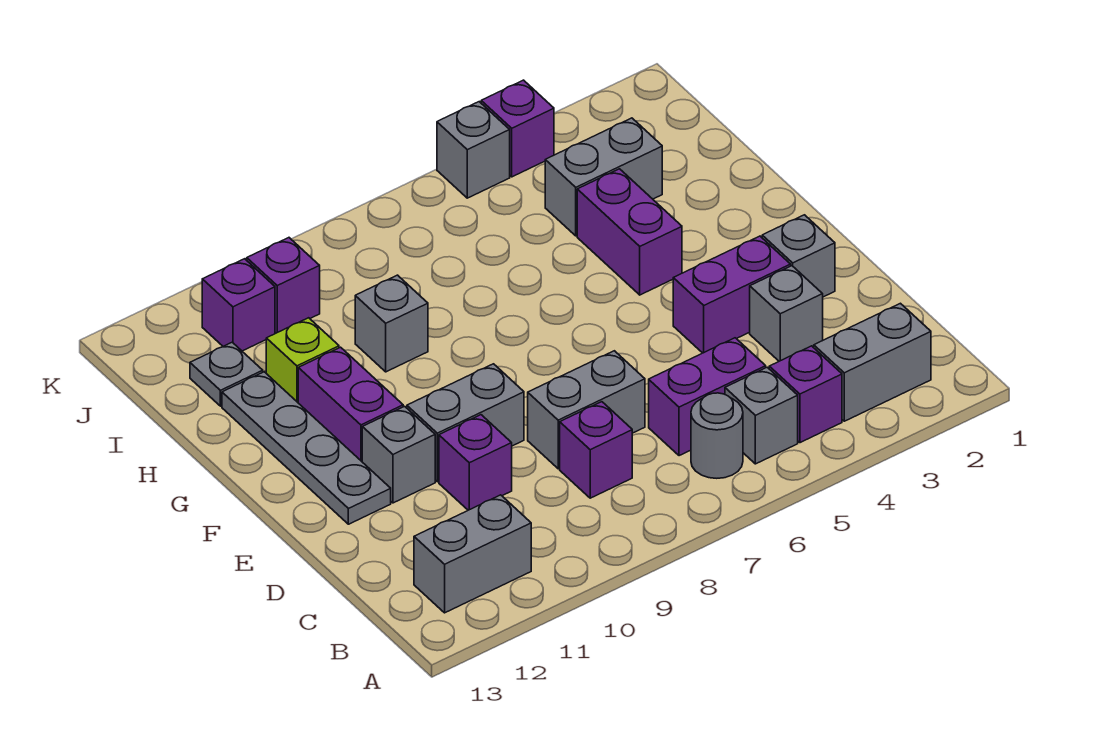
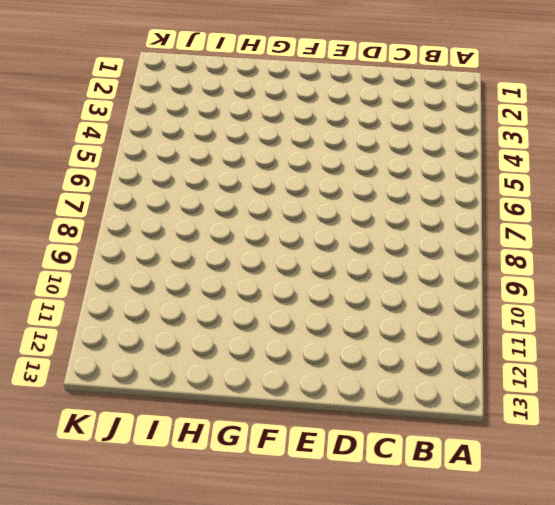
none -> grey 1x2 brick [814,303,931,421]
none -> purple 1x1 brick [769,346,842,443]
none -> grey 1x1 brick [725,367,798,464]

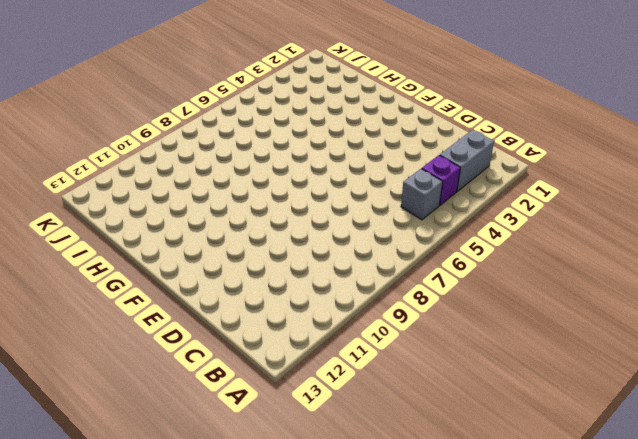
none -> grey 1x1 round brick [691,393,743,478]
none -> grey 1x2 brick [414,495,531,613]
none -> purple 1x2 brick [649,338,766,456]

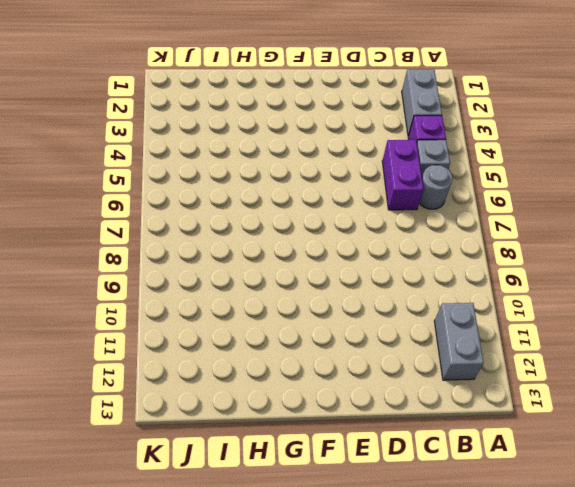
none -> purple 1x1 brick [560,402,632,498]
none -> grey 1x1 brick [750,266,823,361]
none -> grey 1x2 brick [528,351,645,469]

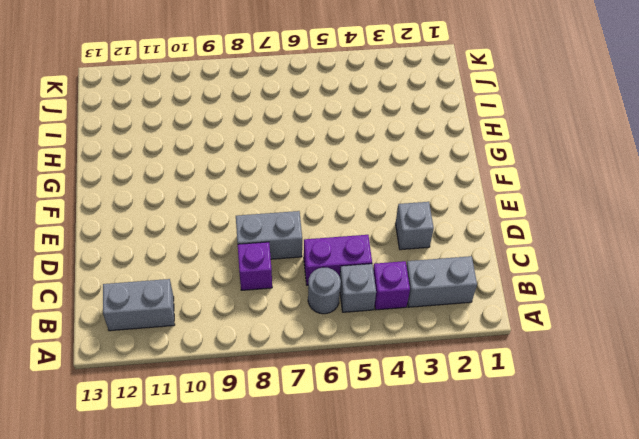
none -> purple 1x1 brick [439,415,512,510]
none -> grey 1x1 brick [762,215,835,297]
none -> purple 1x2 brick [673,236,791,353]

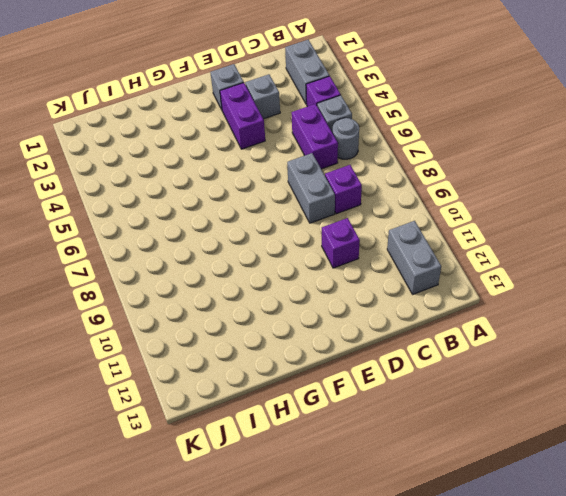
none -> grey 1x2 brick [407,364,524,482]
none -> grey 1x1 brick [362,406,435,503]
none -> grey 1x4 plate [222,372,391,524]

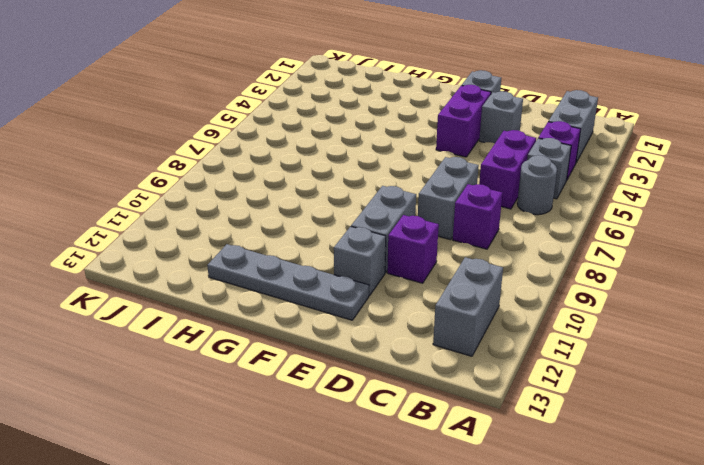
none -> purple 1x2 brick [298,347,403,461]
none -> purple 1x2 brick [577,169,682,295]
none -> grey 1x1 brick [355,275,428,372]

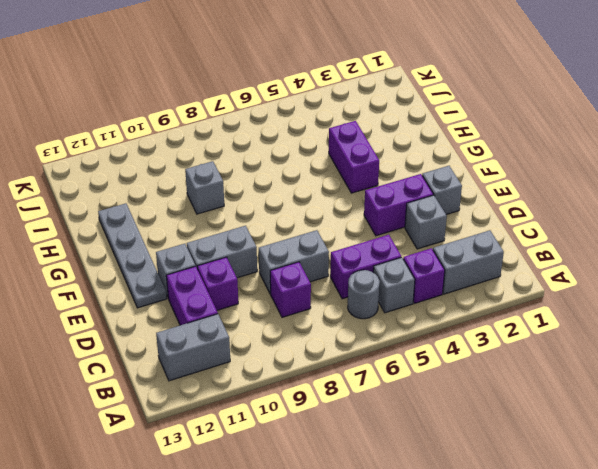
purple 1x2 brick [166,266,218,325] -> purple 1x2 brick moved to [298,347,403,461]
none -> lime 1x1 brick [266,318,339,402]
none -> grey 1x2 brick [545,118,662,236]
none -> grey 1x1 plate [190,342,263,406]

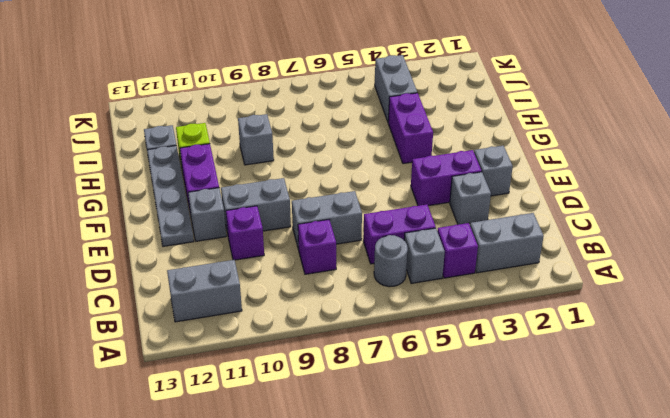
grey 1x2 brick [375,55,417,122] -> grey 1x2 brick turned to [545,118,662,236]
none -> purple 1x1 brick [247,238,320,333]
none -> purple 1x1 brick [202,259,275,351]
none -> purple 1x1 brick [481,80,554,177]

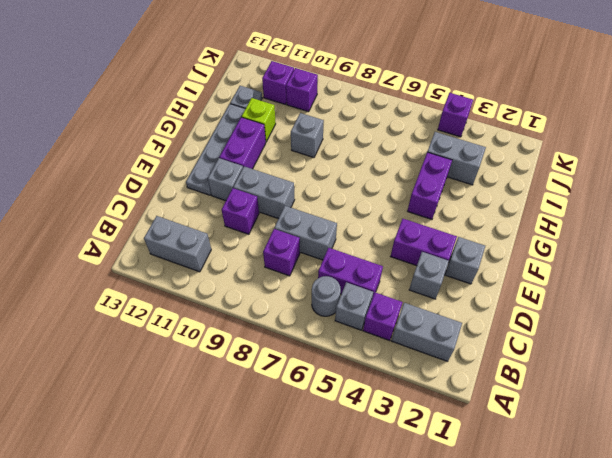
none -> grey 1x1 brick [437,102,510,198]

